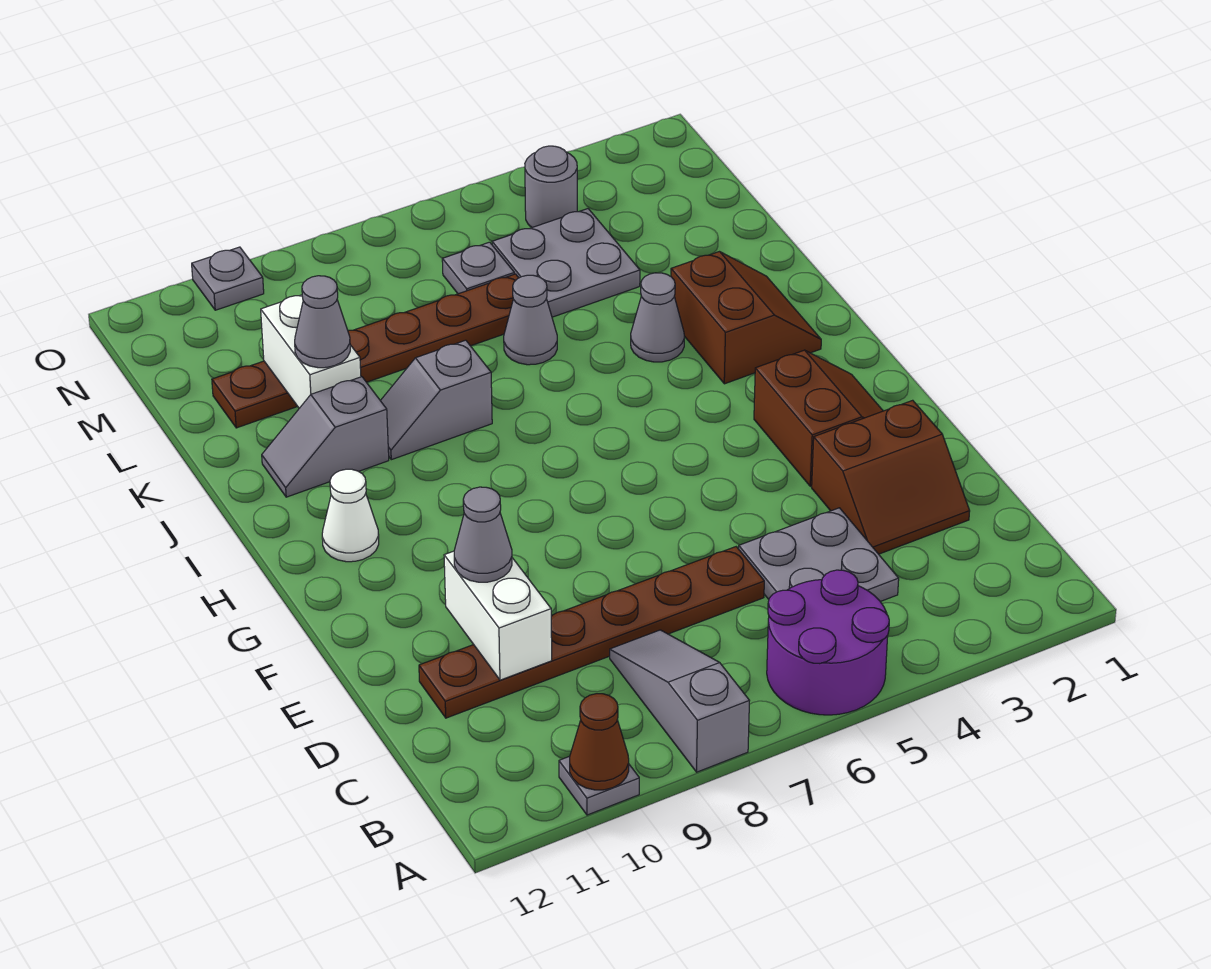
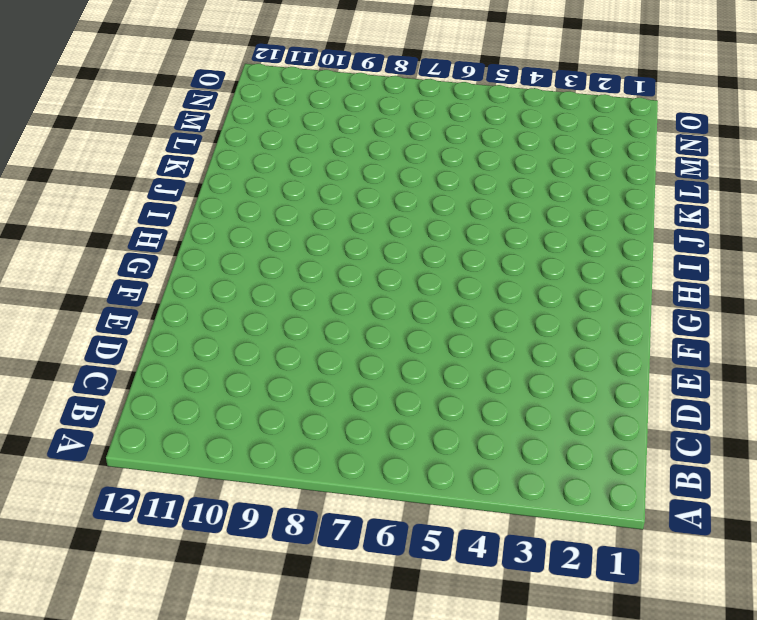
none -> purple 2x2 round brick [767,570,889,715]
none -> grey 1x3 slope [610,630,749,772]
none -> grey 1x1 plate [559,756,639,815]

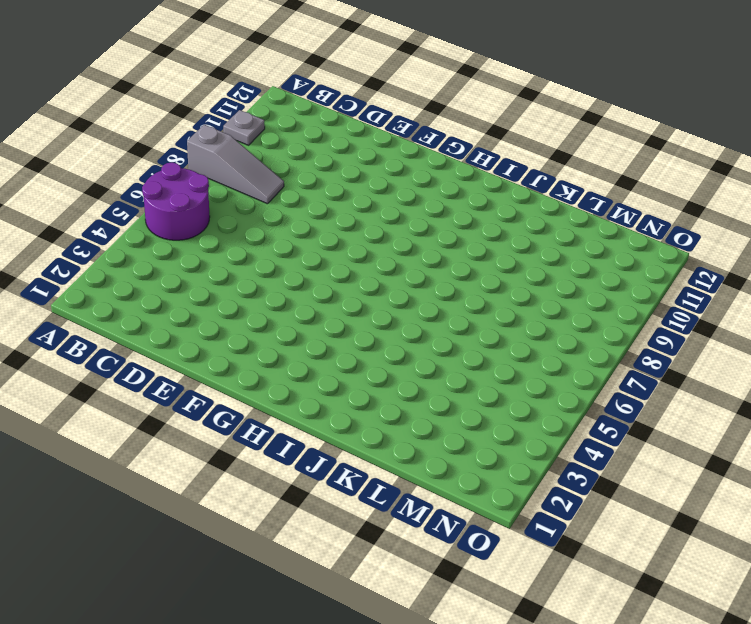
none -> grey 2x2 plate [739,508,899,602]
none -> brown 2x2 slope [812,400,970,554]
none -> brown 1x6 plate [419,547,764,718]

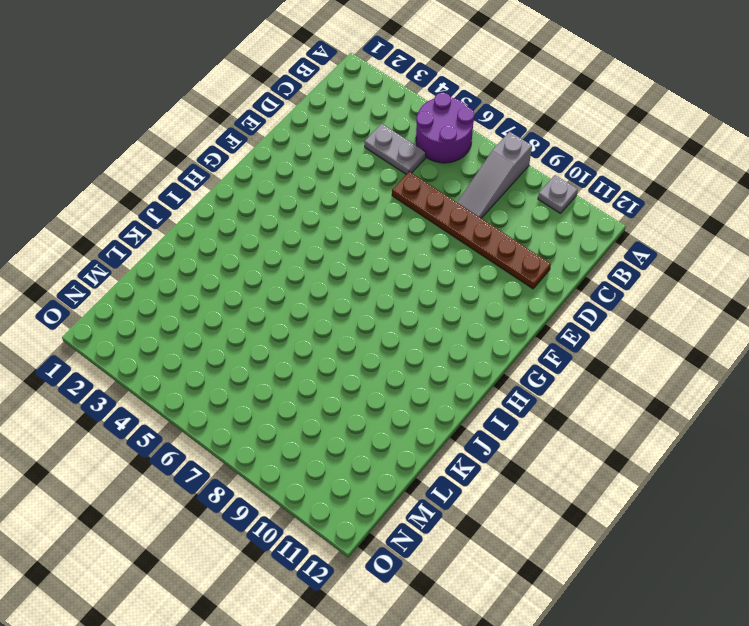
grey 1x2 plate [365,124,426,174] -> grey 2x2 plate [739,508,899,602]
none -> brown 2x2 slope [812,400,970,554]
none -> brown 2x2 slope [754,350,883,486]
none -> white 1x1 cone [322,469,379,562]

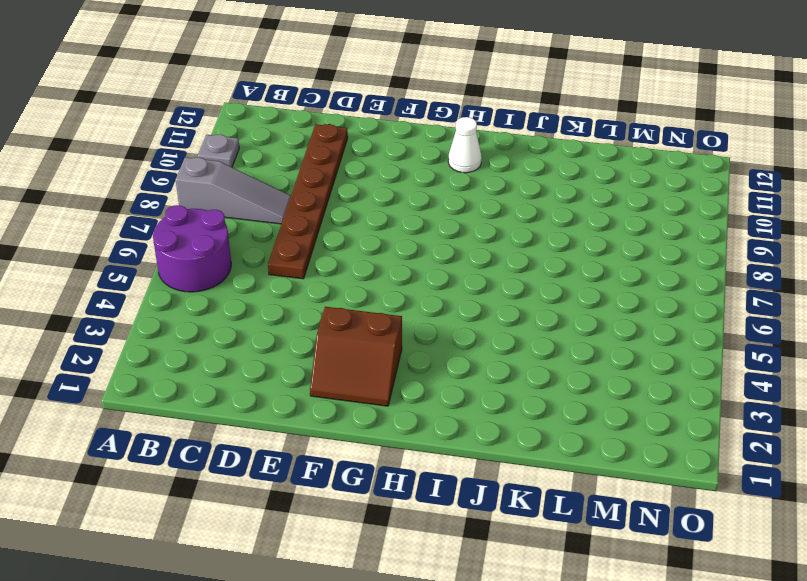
none -> grey 2x2 plate [739,508,899,602]
none -> brown 2x2 slope [812,400,970,554]
none -> brown 2x2 slope [671,252,821,384]

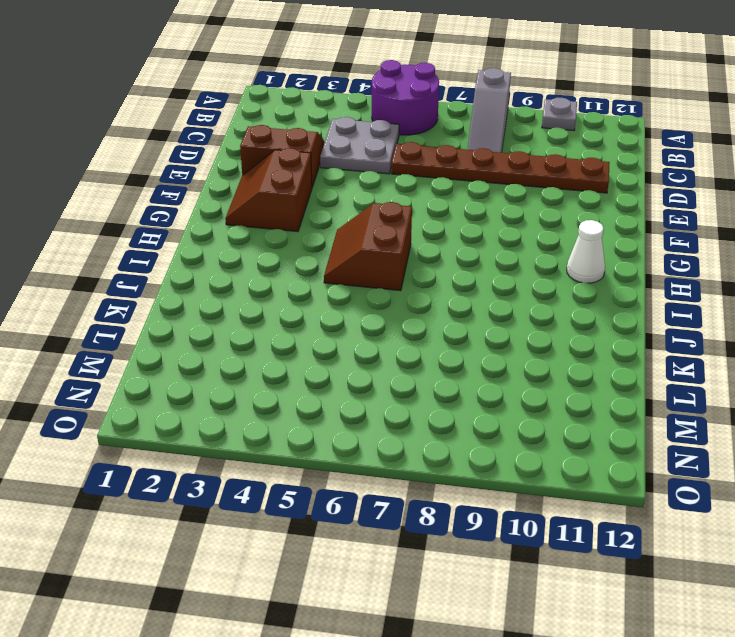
brown 2x2 slope [324,202,412,291] -> brown 2x2 slope moved to [671,252,821,384]
none -> grey 1x1 cone [631,273,684,362]
none -> grey 1x2 slope [380,340,492,460]
none -> grey 1x2 slope [262,377,389,497]

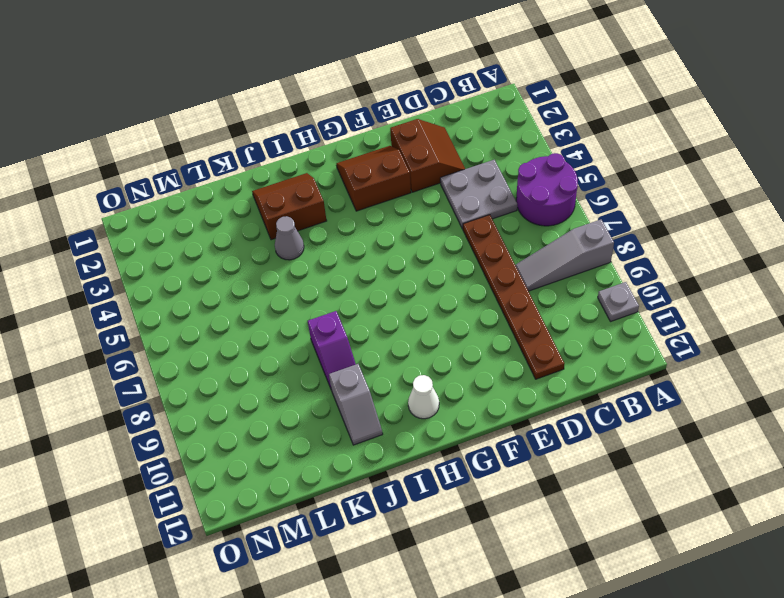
purple 1x2 slope [308,311,356,388] -> grey 1x2 slope [380,340,492,460]
none -> grey 1x1 cone [504,275,557,365]
none -> grey 2x2 plate [492,209,640,317]
none -> brown 1x6 plate [212,274,518,428]

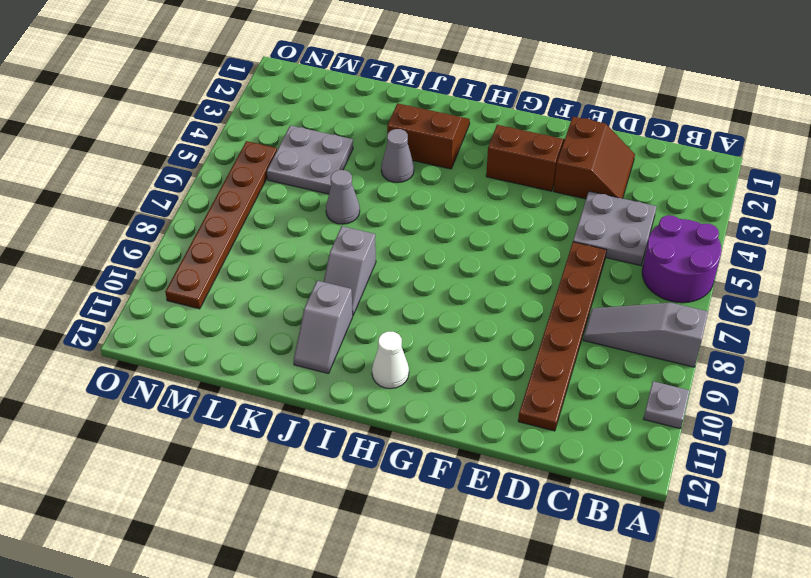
brown 1x6 plate [165,141,277,309] -> brown 1x6 plate moved to [212,274,518,428]
none -> grey 1x1 plate [442,242,514,294]
none -> grey 1x1 round brick [525,146,577,227]
none -> grey 1x1 plate [192,247,264,310]

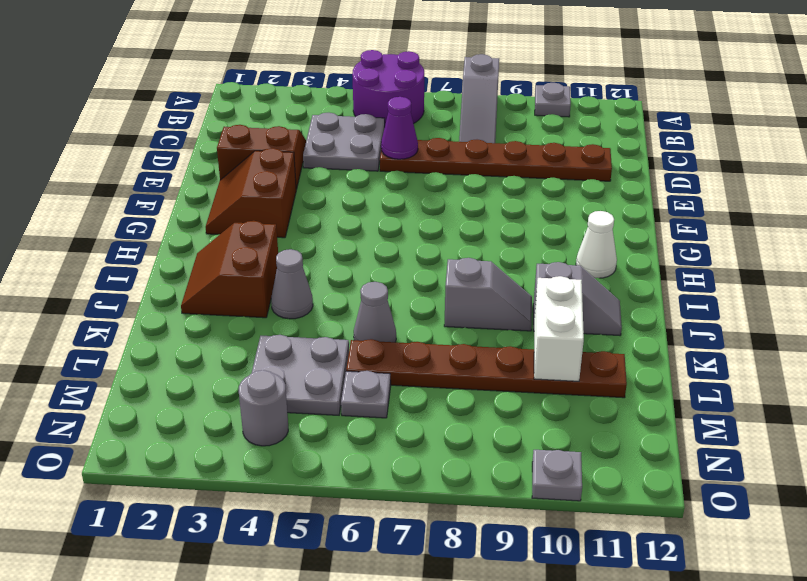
purple 1x1 cone [381,97,418,159] -> none
none -> brown 1x1 cone [570,694,629,790]
none -> white 1x2 brick [444,551,552,680]
none -> grey 1x1 cone [454,487,512,582]

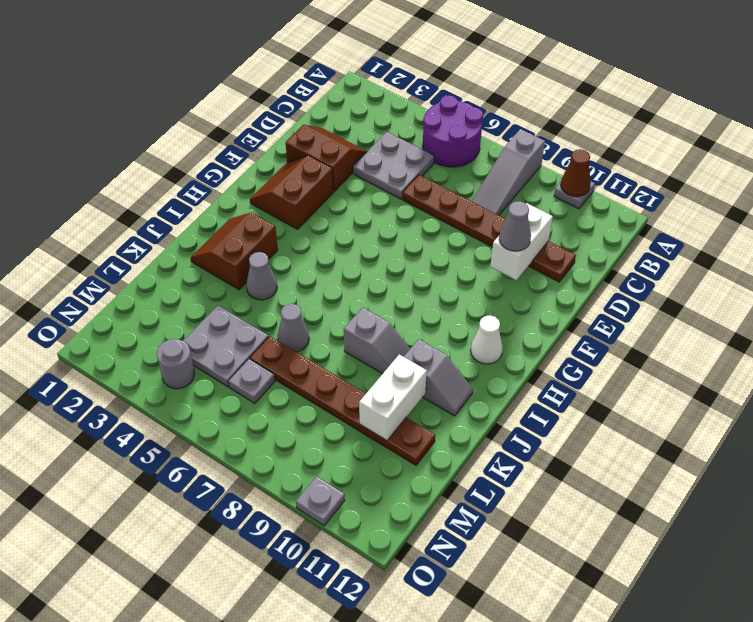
none -> grey 1x1 cone [295,276,350,368]

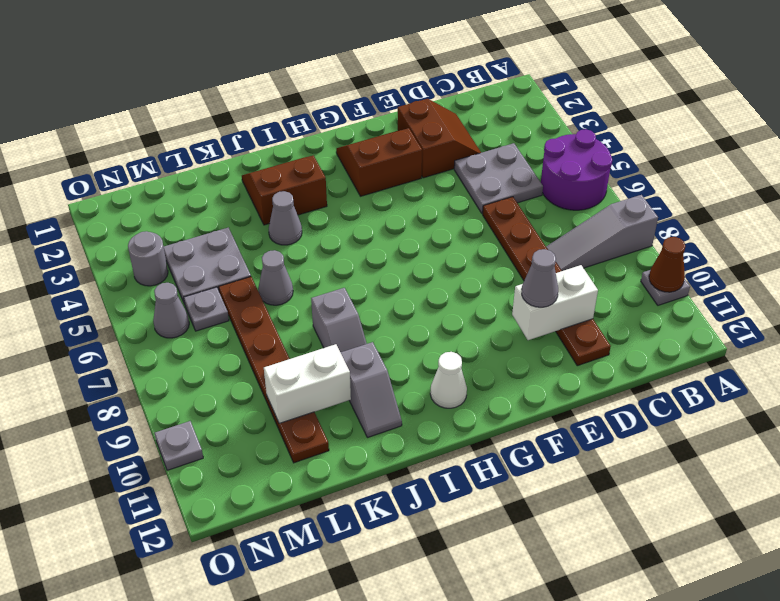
grey 1x1 cone [153,283,189,338] -> grey 1x1 cone moved to [295,276,350,368]

